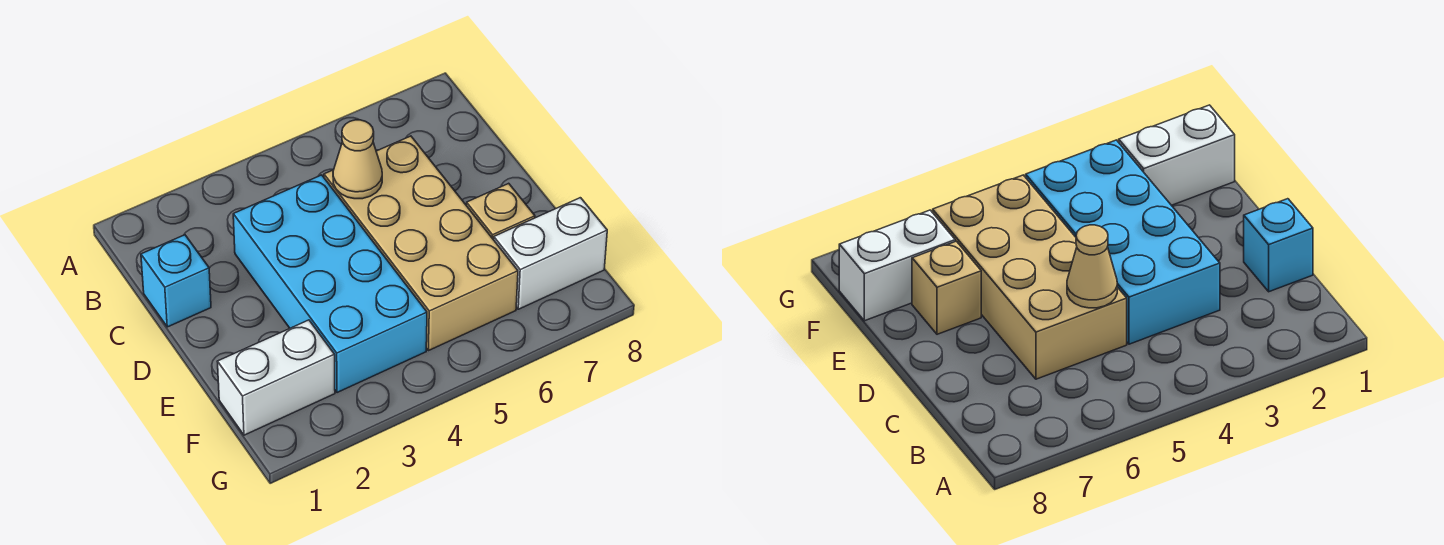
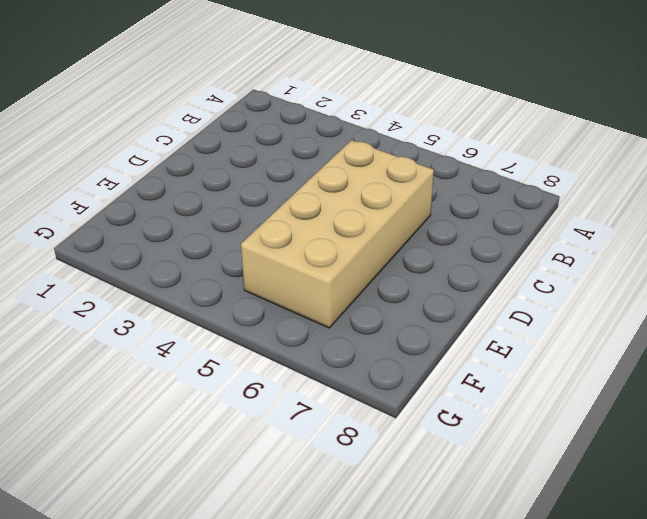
none -> cyan 1x1 brick [141,235,211,327]
none -> cyan 2x4 brick [233,175,427,393]

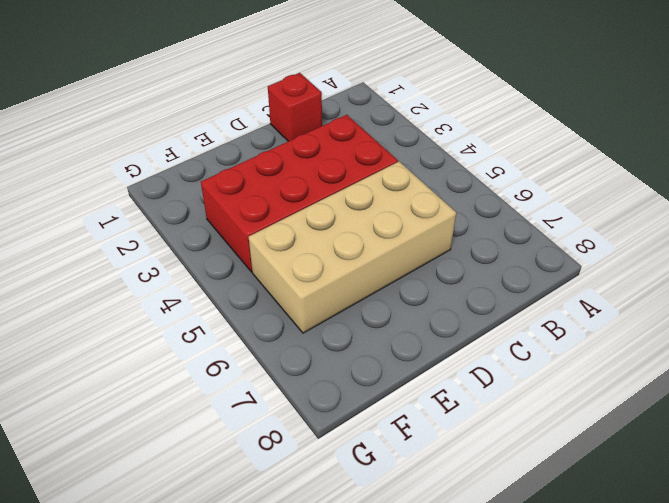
red 1x1 brick [268,73,322,141] -> cyan 1x1 brick [141,235,211,327]
red 2x4 brick [201,115,398,272] -> cyan 2x4 brick [233,175,427,393]
none -> tan 1x1 brick [466,183,535,240]
none -> white 1x2 brick [217,320,335,435]

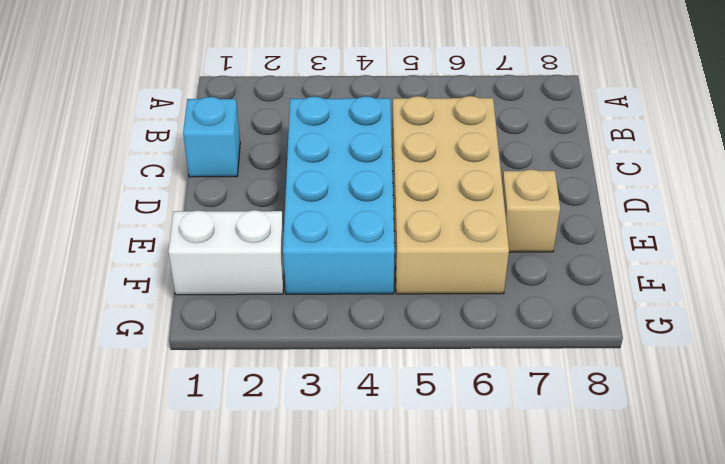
none -> white 1x2 brick [494,198,607,309]
none -> tan 1x1 cone [333,120,382,199]

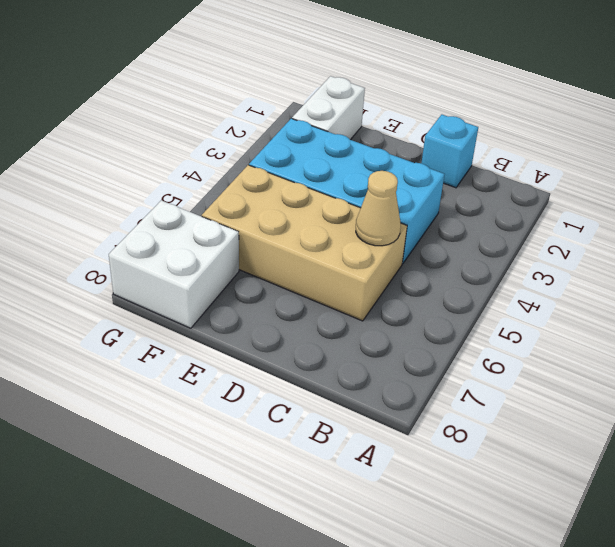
white 2x2 brick [109,200,239,328] -> white 1x2 brick [494,198,607,309]
none -> tan 1x1 brick [466,183,535,240]

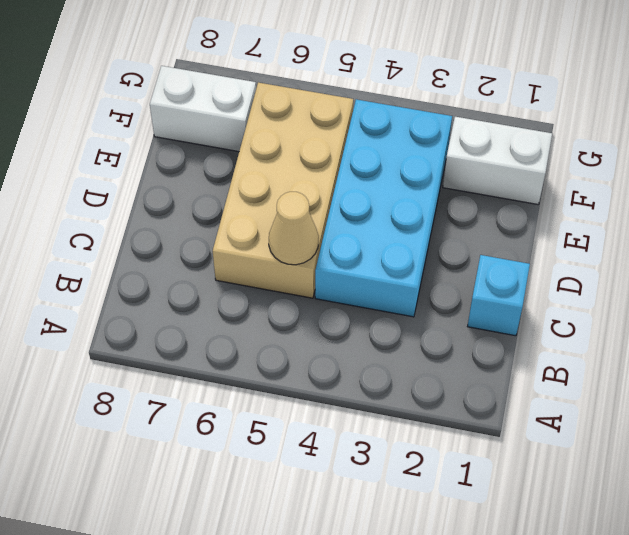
none -> tan 1x1 brick [466,183,535,240]

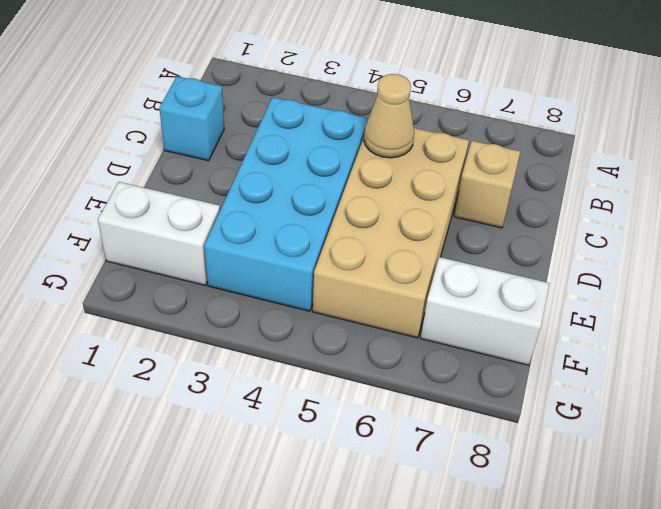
tan 1x1 brick [454,141,521,228] -> tan 1x1 brick moved to [466,183,535,240]

